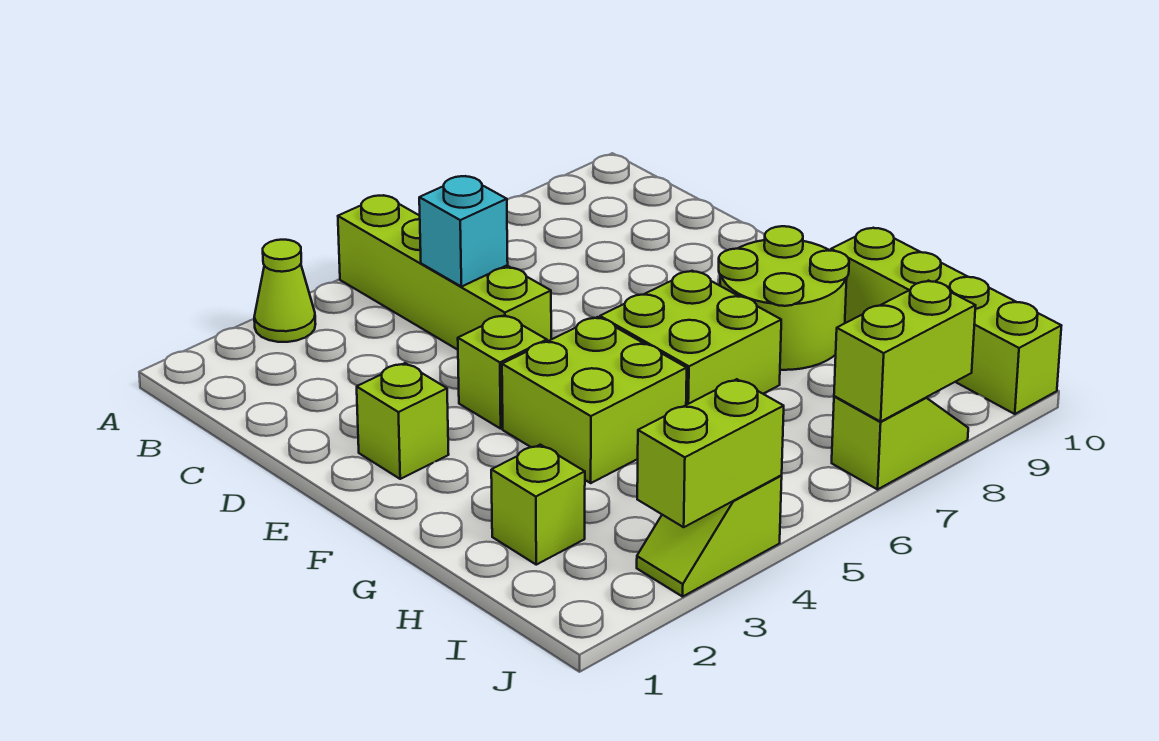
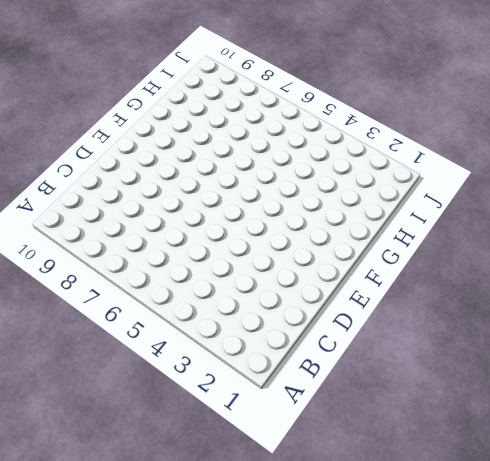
none -> lime 1x1 cone [254,240,315,342]
none -> lime 1x4 brick [338,195,551,350]
none -> lime 1x1 brick [357,363,449,479]

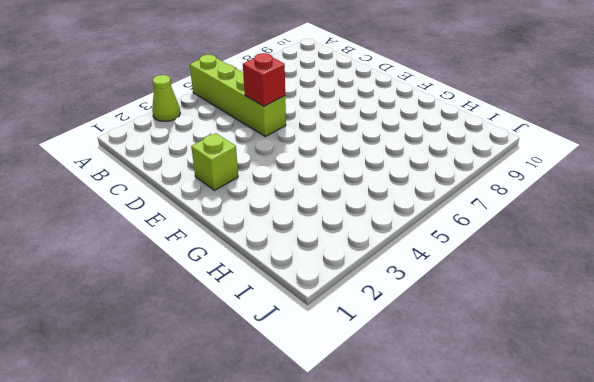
red 1x1 brick [243,53,285,106] -> none
none -> lime 1x1 brick [458,315,547,429]
none -> lime 2x2 brick [502,317,687,483]
none -> lime 2x2 brick [600,271,781,405]

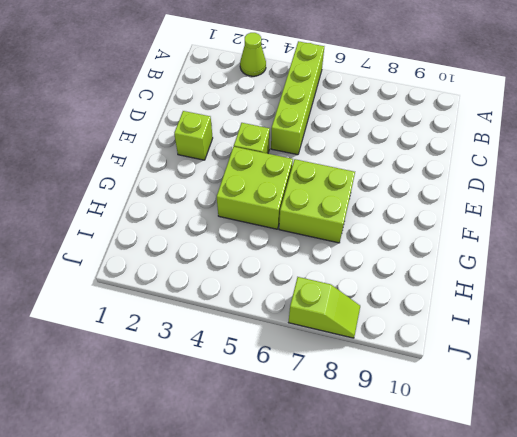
none -> lime 2x2 round brick [719,226,849,370]
none -> lime 1x4 brick [831,228,1061,414]
none -> lime 1x1 brick [491,445,585,565]

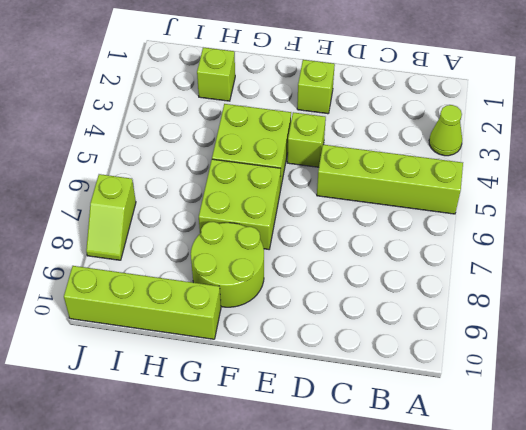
none -> lime 1x2 slope [637,476,782,597]
none -> cyan 1x1 brick [419,176,508,287]
none -> lime 1x2 brick [637,379,784,527]

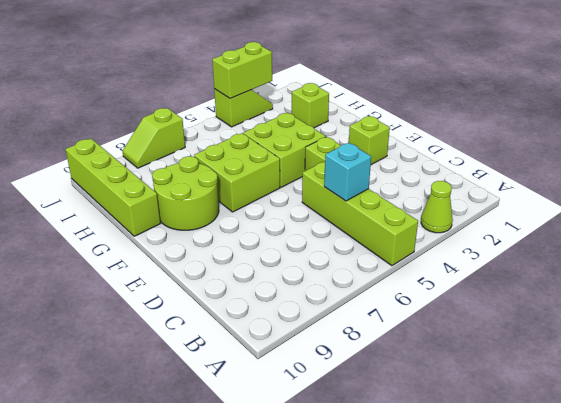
none -> lime 1x2 brick [834,281,976,422]

